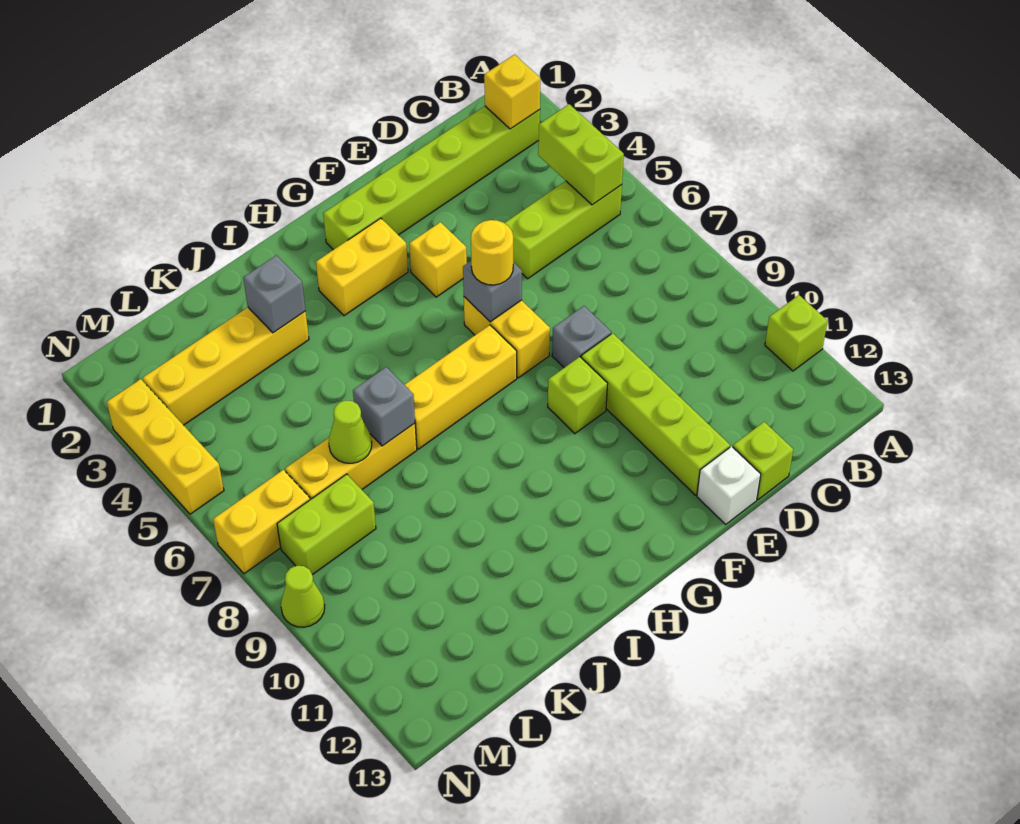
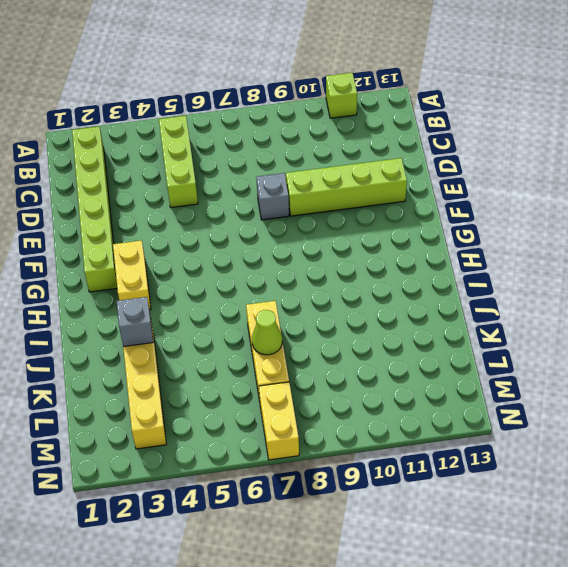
none -> lime 1x1 brick [733,422,793,500]
none -> white 1x1 brick [697,446,761,524]
none -> yellow 1x1 brick [409,222,467,297]

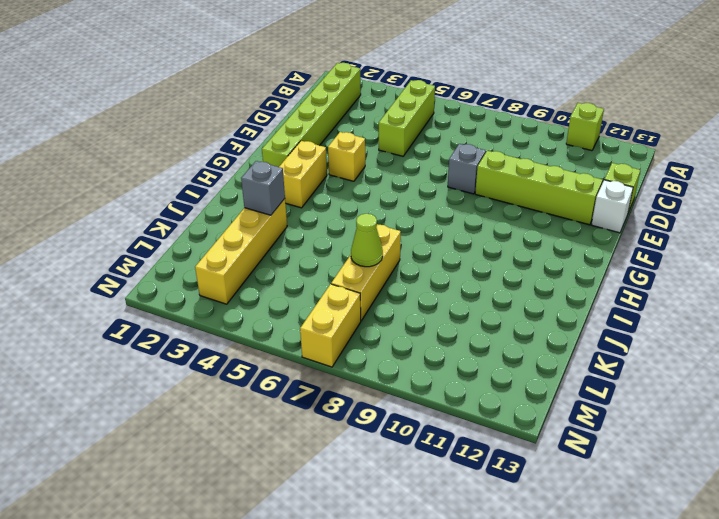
none -> yellow 1x2 brick [464,297,550,378]
none -> lime 1x1 brick [548,357,608,434]
none -> yellow 1x3 brick [405,325,517,449]

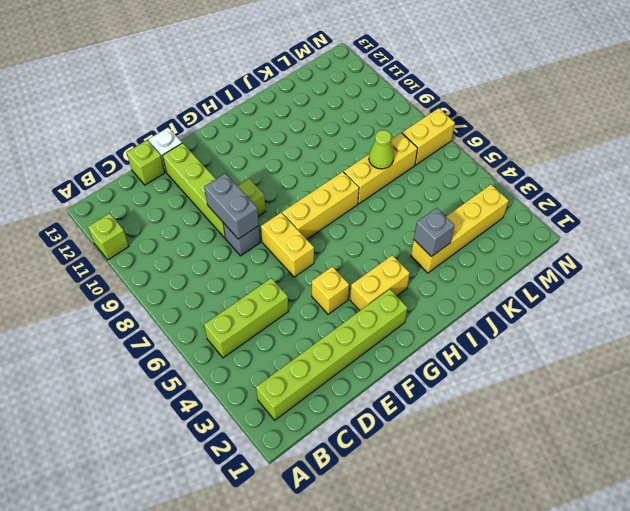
grey 1x2 brick [204,174,259,239] -> none
none -> lime 1x2 brick [277,474,376,575]
none -> yellow 1x3 brick [107,379,224,514]
none -> lime 1x1 cone [281,566,325,627]

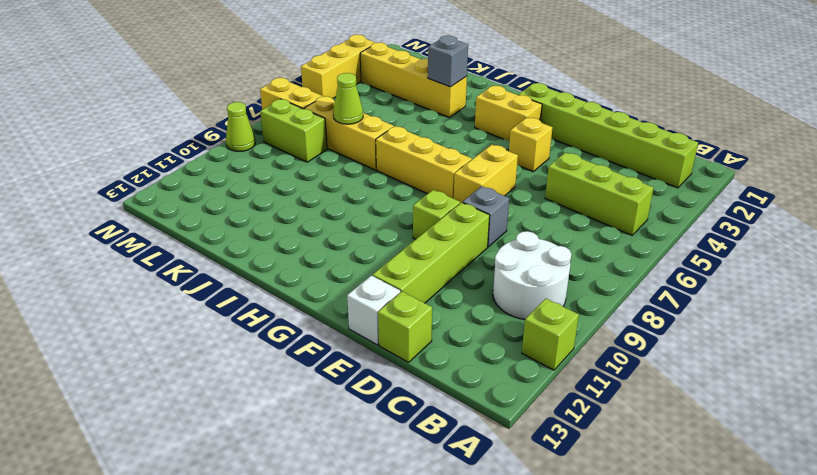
white 2x2 round brick [493,231,571,319] -> none
none -> yellow 1x1 brick [484,55,540,129]
none -> lime 1x2 brick [538,104,624,205]
none -> grey 1x1 brick [463,261,522,322]

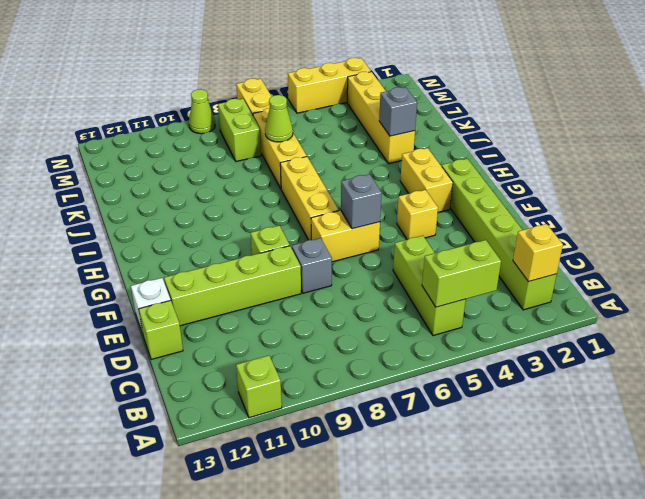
none -> grey 1x1 brick [353,367,415,446]
none -> yellow 1x1 round brick [471,220,513,285]

